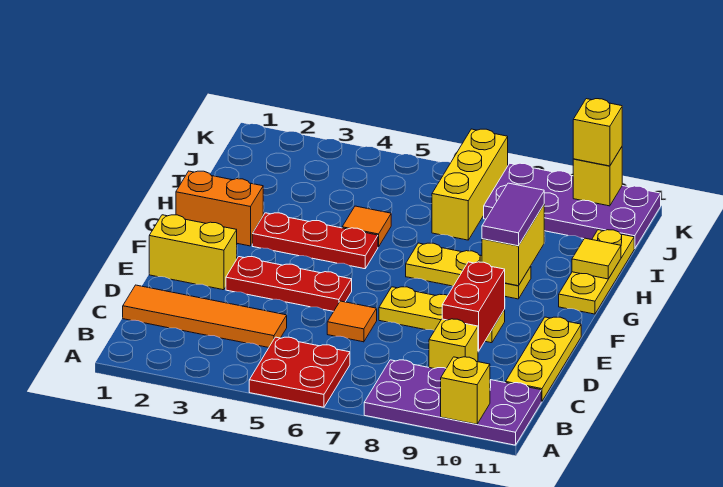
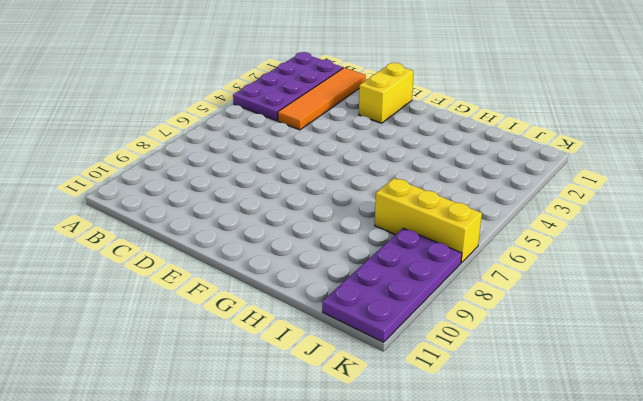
purple 2x4 plate [233,52,343,121] -> purple 2x4 plate moved to [364,360,541,445]
none -> red 2x2 plate [249,337,350,407]
none -> yellow 1x1 brick [429,319,478,369]
none -> yellow 1x3 plate [506,317,581,402]

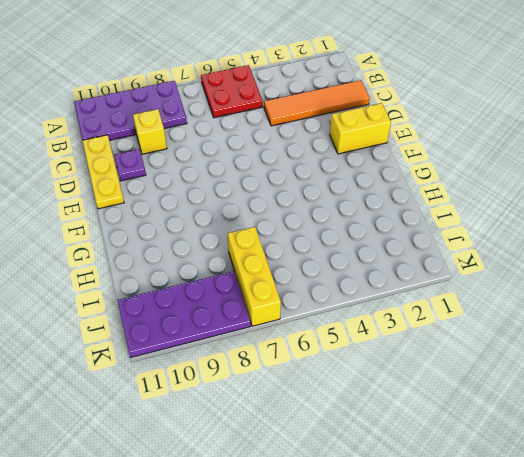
purple 1x1 plate [114,149,146,181] -> none
none -> orange 1x1 tile [327,301,377,342]
none -> red 1x3 plate [226,257,352,311]
none -> yellow 1x3 plate [379,287,505,343]

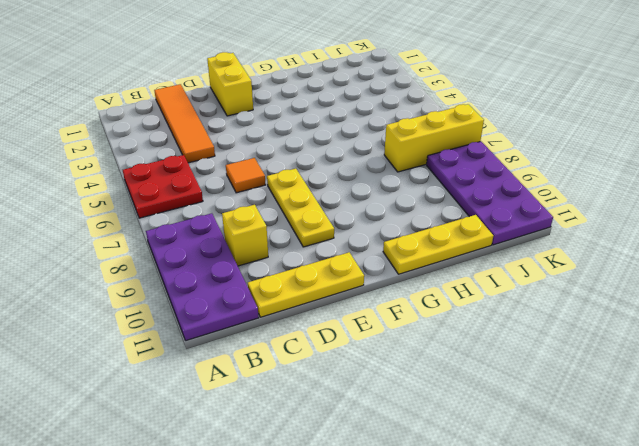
none -> red 1x3 plate [226,257,352,311]
none -> orange 1x2 brick [176,171,263,246]
none -> red 1x3 plate [252,213,378,269]

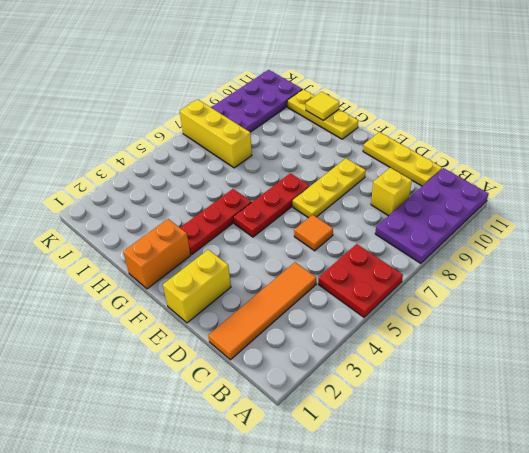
red 1x3 plate [234,173,310,237] -> red 1x3 plate moved to [226,257,352,311]
none -> yellow 1x3 plate [406,243,531,299]
none -> orange 1x1 tile [342,206,391,247]
none -> yellow 1x1 brick [441,357,490,424]

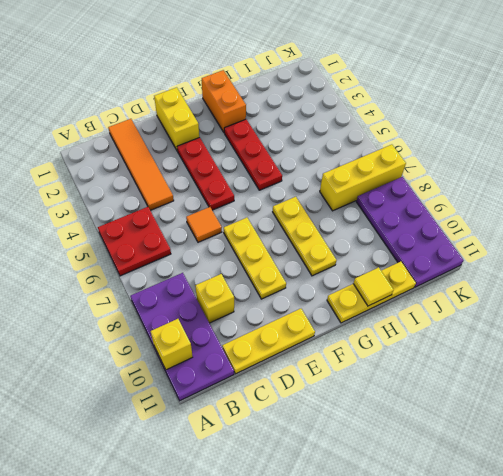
none -> orange 1x1 tile [342,206,391,247]
none -> red 1x2 brick [442,262,505,351]
none -> yellow 1x2 brick [482,205,544,286]

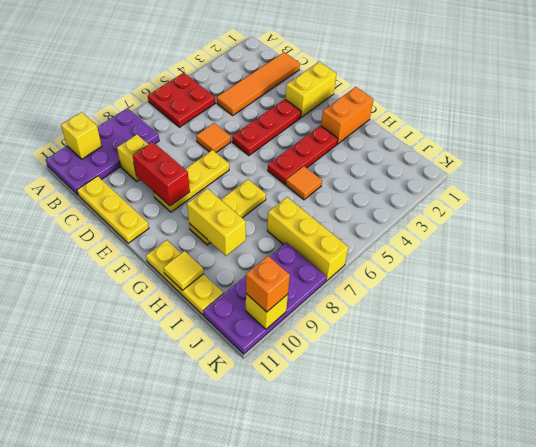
orange 1x1 brick [246,256,290,312] -> yellow 1x1 brick [573,99,622,166]
none -> purple 1x2 tile [482,183,544,246]

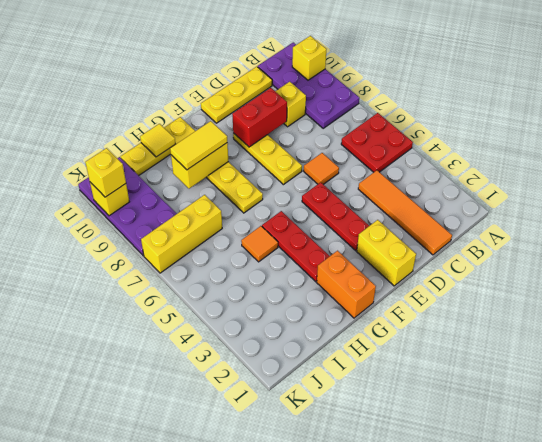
yellow 1x2 tile [170,121,227,170] -> purple 1x2 tile [482,183,544,246]

